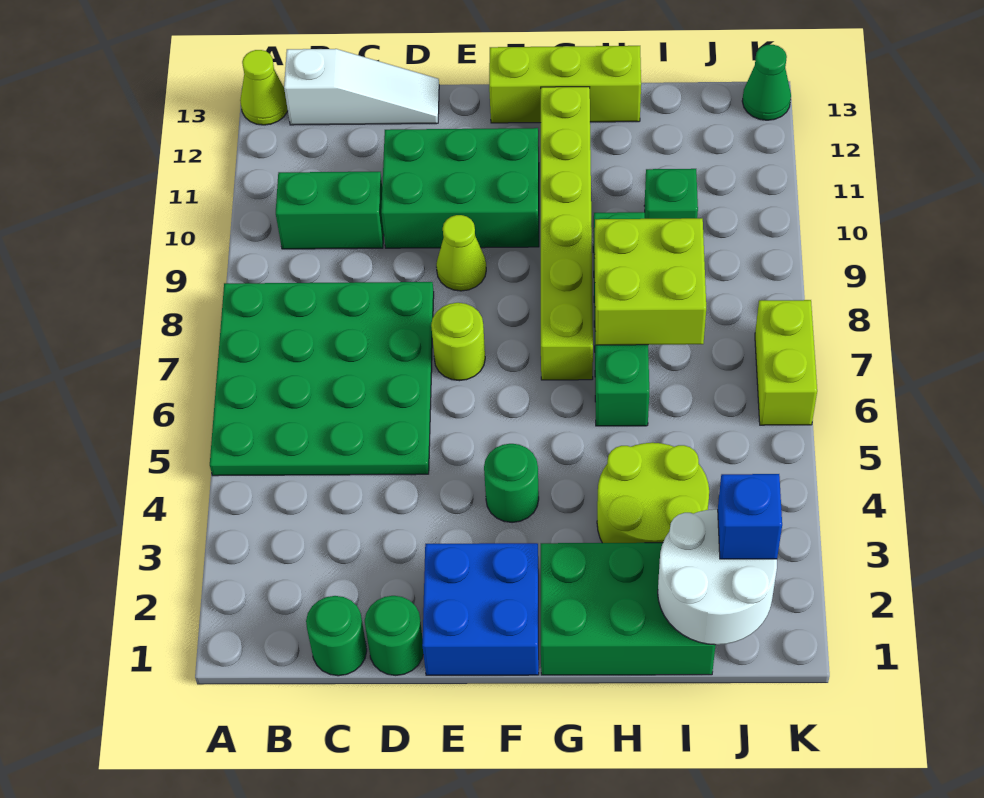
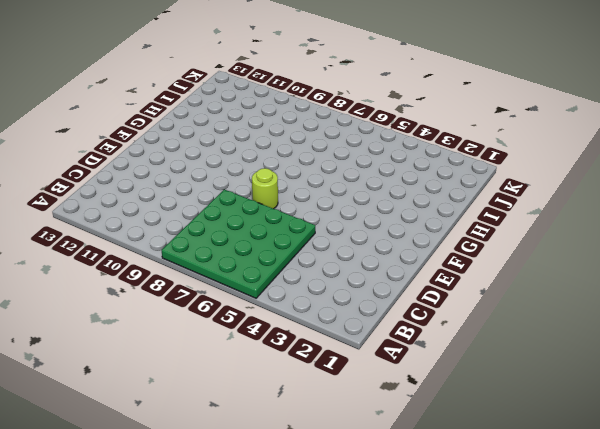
none -> lime 1x1 cone [240,50,288,125]
none -> green 1x2 brick [276,172,384,249]
none -> white 1x3 slope [284,49,439,125]

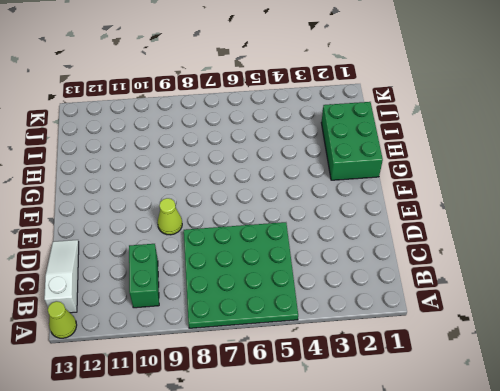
none -> green 1x1 round brick [306,596,367,676]
none -> green 1x1 round brick [365,596,423,675]
none -> green 2x3 brick [381,128,539,248]

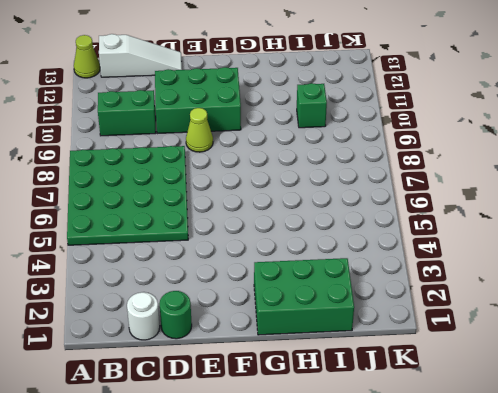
white 1x1 round brick [127,292,160,340] -> green 1x1 round brick [306,596,367,676]
none -> blue 2x2 brick [422,543,539,675]
none -> lime 1x1 round brick [431,303,485,381]
none -> green 1x1 round brick [484,444,539,522]

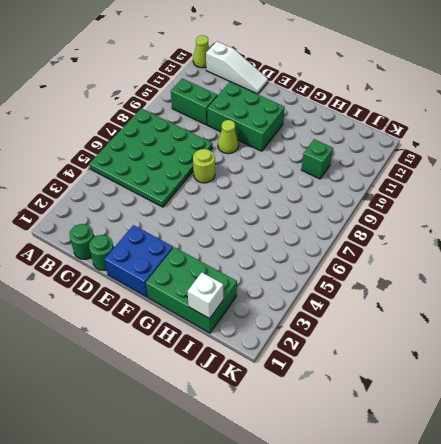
white 1x1 brick [188,273,223,319] -> white 2x2 round brick [658,509,777,645]
none -> green 1x1 round brick [484,444,539,522]
none -> lime 1x3 brick [489,46,641,123]
none -> lime 1x6 brick [541,87,593,380]

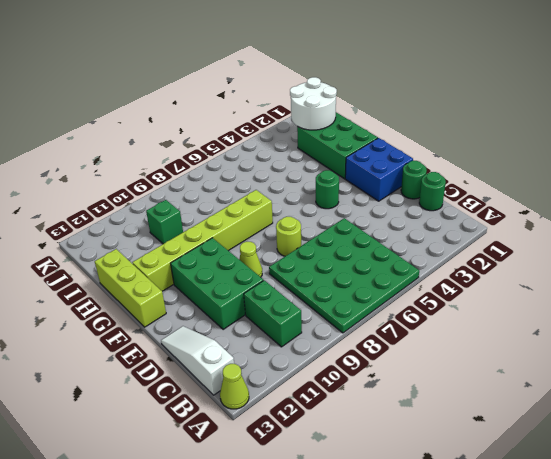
none -> lime 2x2 round brick [597,443,709,543]
none -> green 1x4 brick [593,212,649,426]
none -> lime 1x2 brick [755,300,817,425]

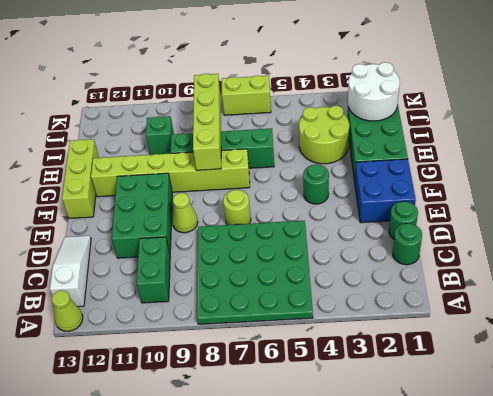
lime 1x4 brick [193,74,221,170] -> lime 2x2 brick [594,218,706,345]
none -> green 1x1 cone [742,45,791,120]
none -> blue 1x1 brick [718,474,782,559]

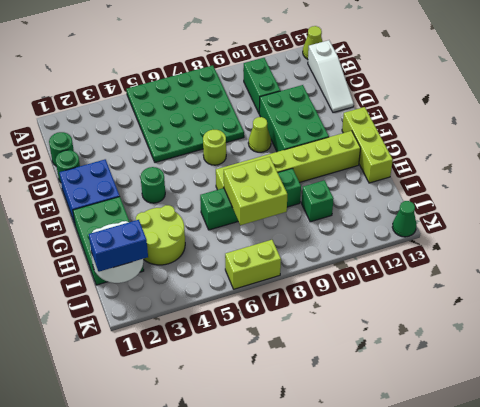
blue 1x2 brick [89,220,148,272] -> blue 1x1 brick [718,474,782,559]

